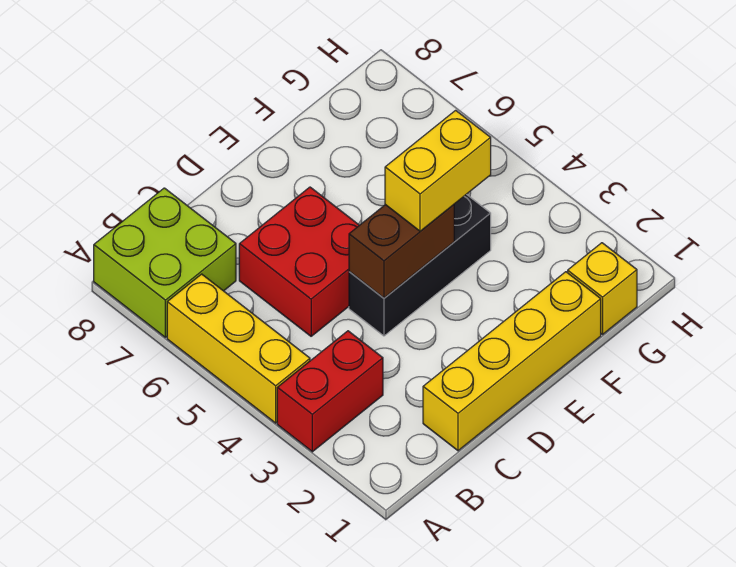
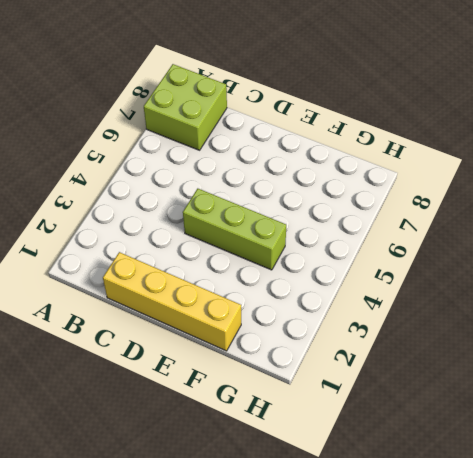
lime 1x3 brick [183,189,286,270] -> black 1x3 brick [349,194,491,336]
none -> red 1x2 brick [277,331,383,452]
none -> yellow 1x3 brick [167,274,310,423]

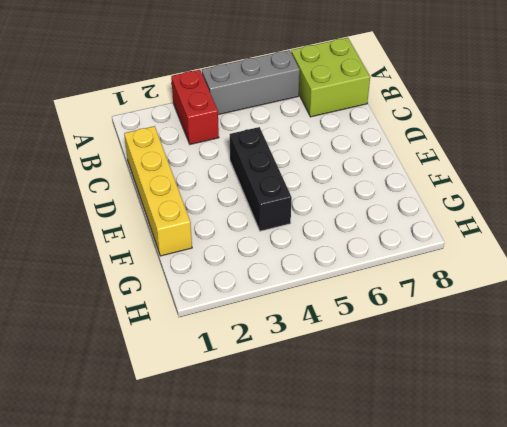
grey 1x3 brick [202,50,300,115] -> yellow 1x3 brick [167,274,310,423]
none -> red 2x2 brick [239,187,359,336]
none -> yellow 1x1 brick [568,243,637,334]

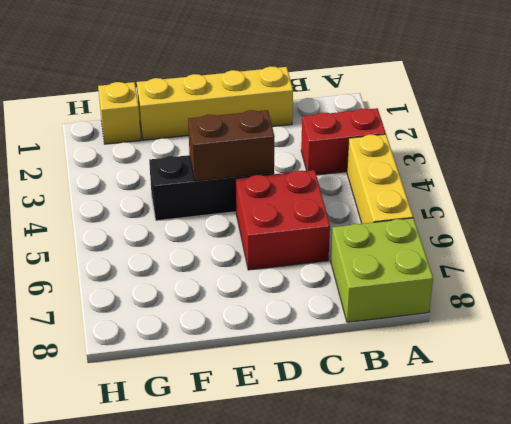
none -> yellow 1x2 brick [385,110,491,231]

